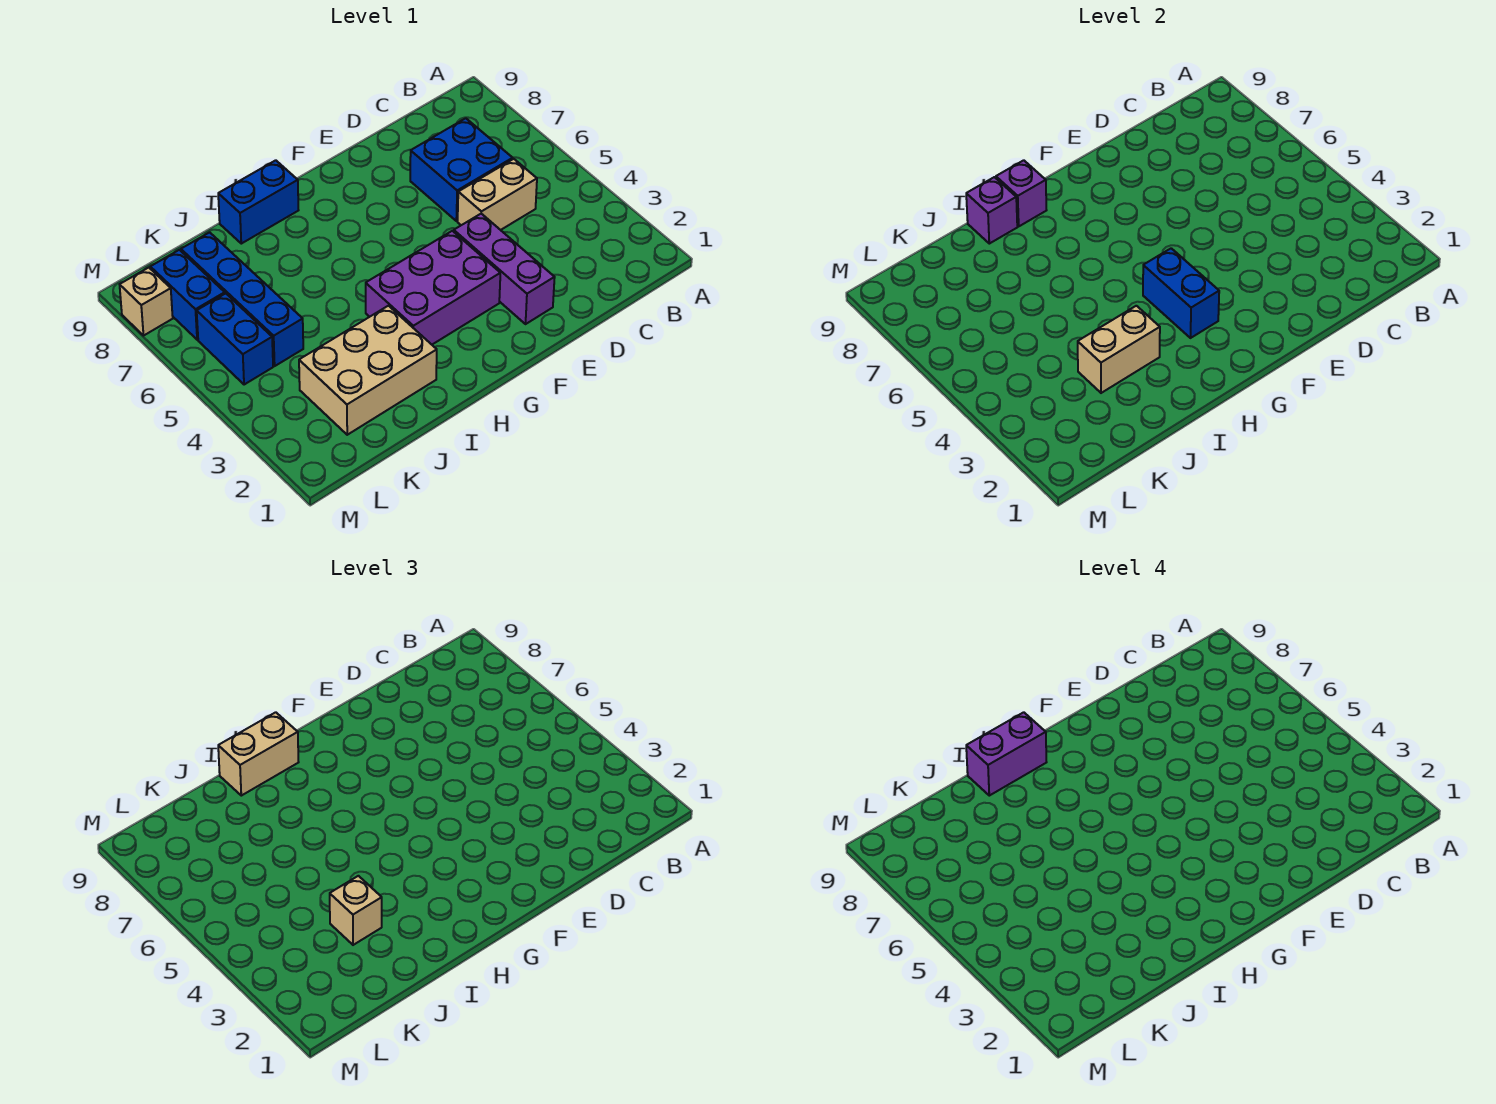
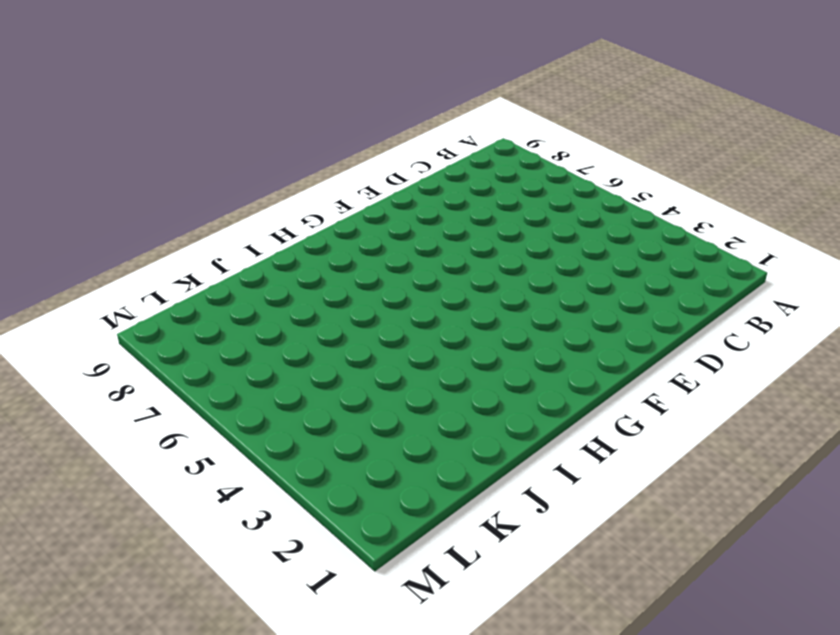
none -> tan 1x2 brick [458,159,537,230]
none -> blue 2x2 brick [410,118,513,221]
none -> purple 1x3 brick [454,214,555,324]

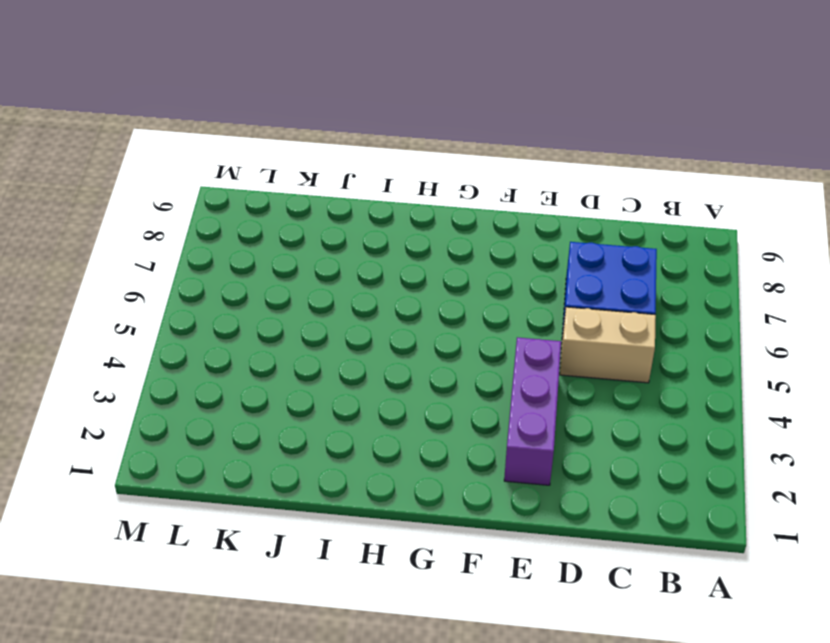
none -> purple 2x3 brick [366,231,500,345]
none -> blue 1x2 brick [218,160,298,244]
none -> tan 2x3 brick [299,306,437,435]

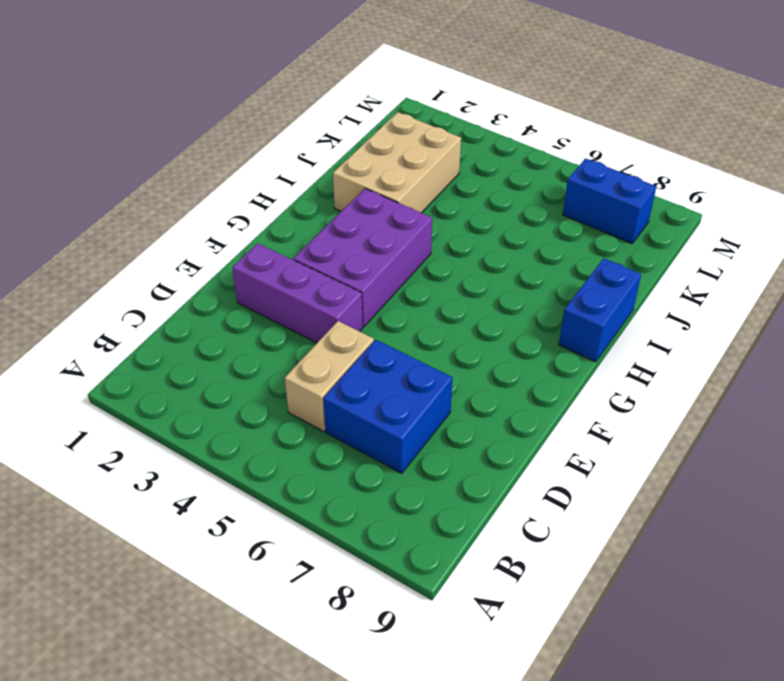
none -> blue 1x4 brick [181,232,303,366]
none -> blue 1x2 brick [197,293,273,385]
none -> tan 1x1 brick [120,268,173,335]

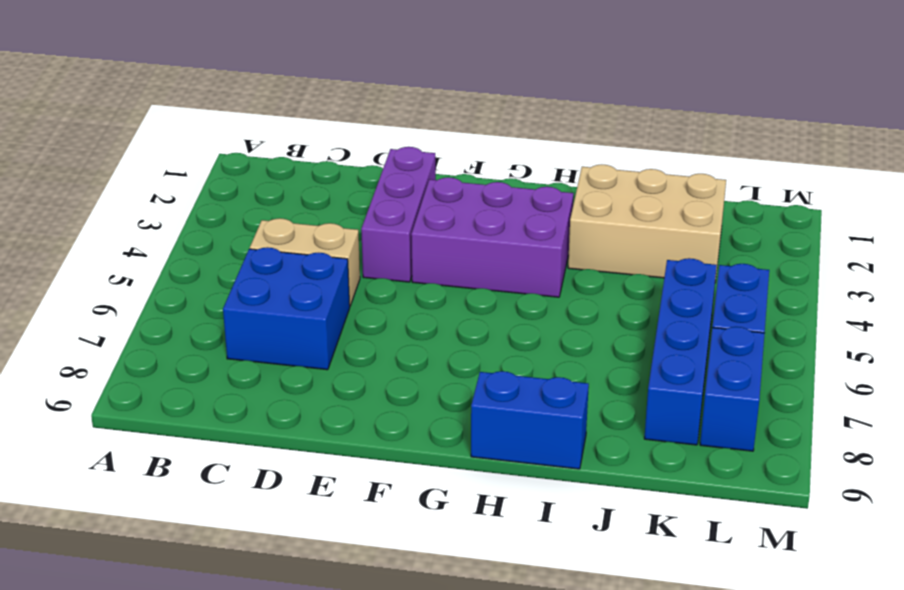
none -> tan 1x1 brick [120,268,173,335]
none -> blue 1x2 brick [1143,248,1219,338]
none -> purple 1x1 brick [996,160,1046,226]

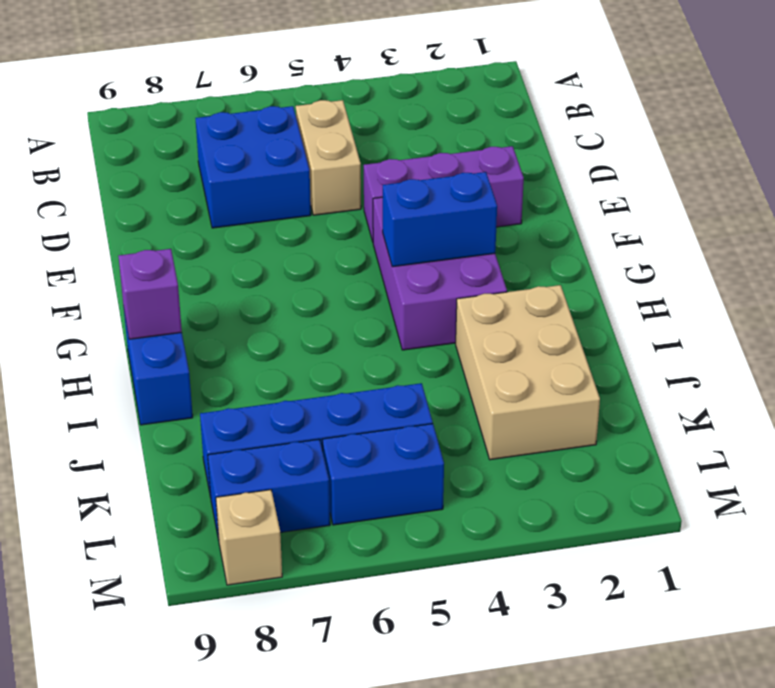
none -> tan 1x2 brick [1078,306,1160,393]
none -> purple 1x1 brick [966,177,1017,244]
none -> tan 1x2 brick [218,712,298,796]

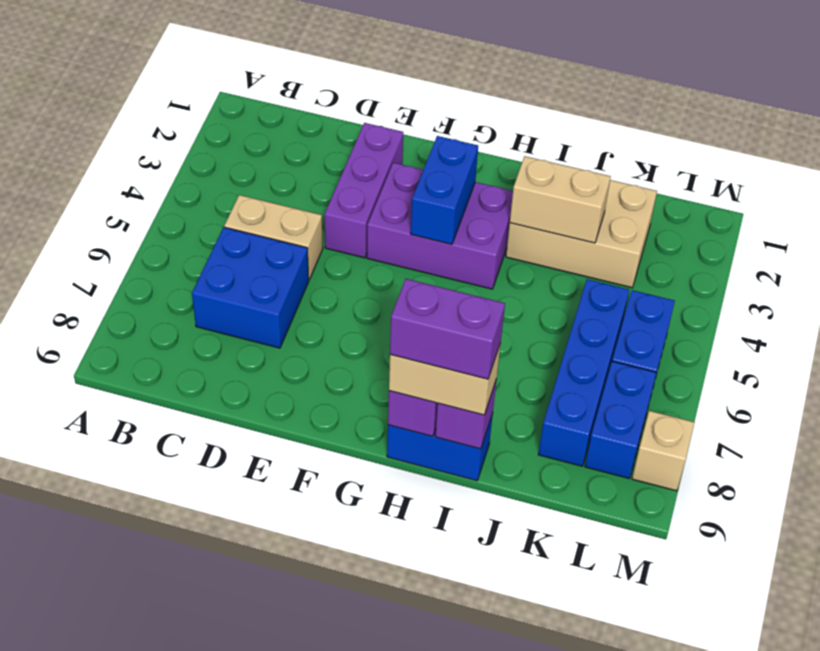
none -> tan 1x1 brick [330,876,382,945]

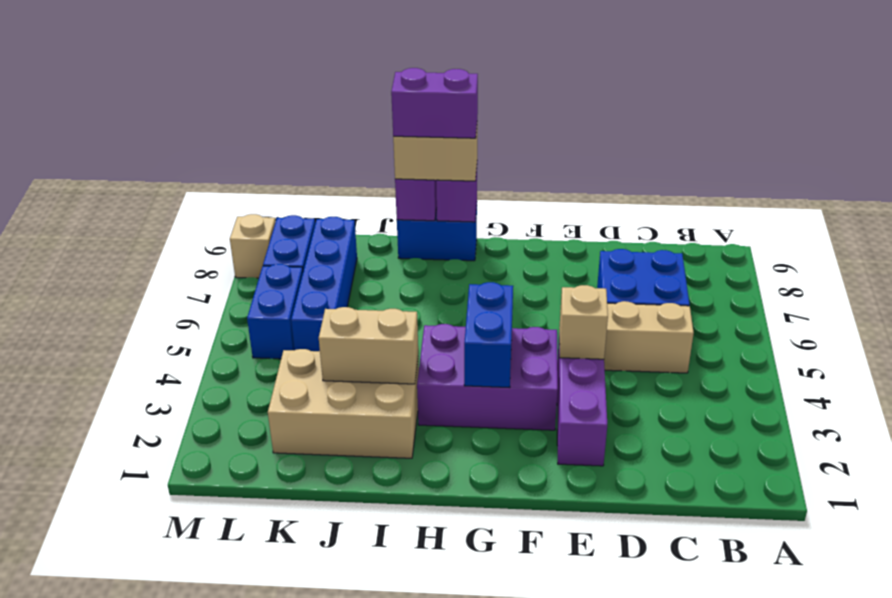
tan 1x1 brick [559,285,608,359] -> tan 1x1 brick moved to [330,876,382,945]

